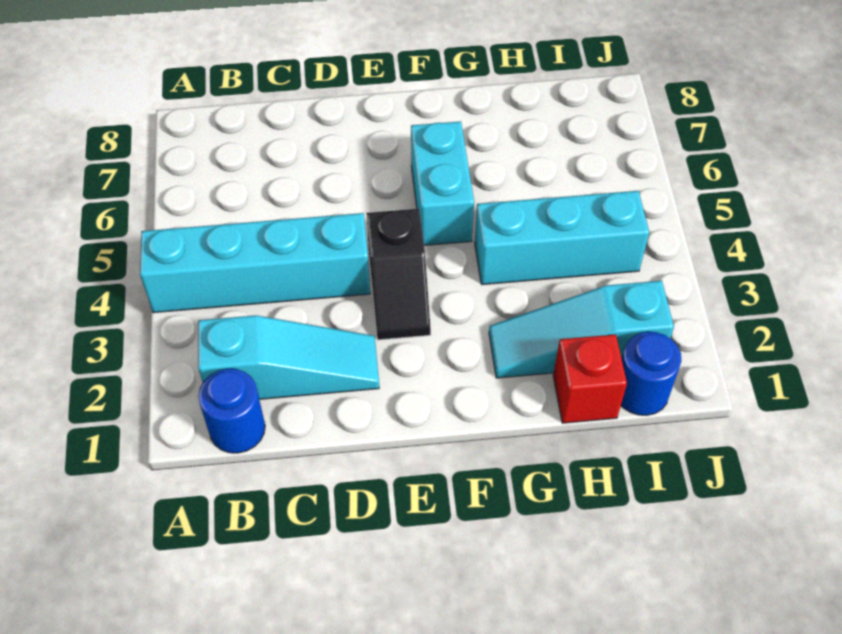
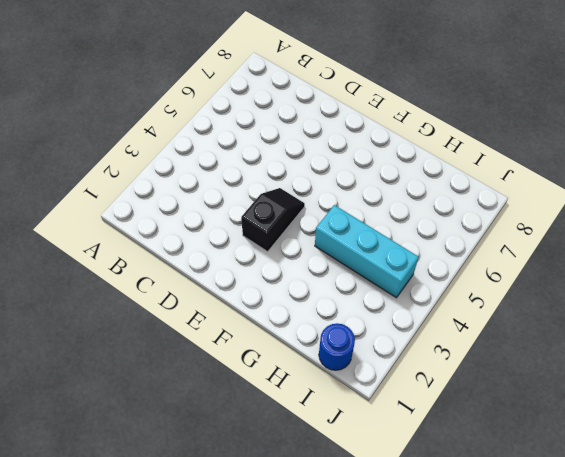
black 1x2 slope [241,188,305,252] -> black 1x2 slope turned to [366,209,431,340]
none -> cyan 1x4 brick [140,213,370,313]
none -> blue 1x1 round brick [198,369,265,453]

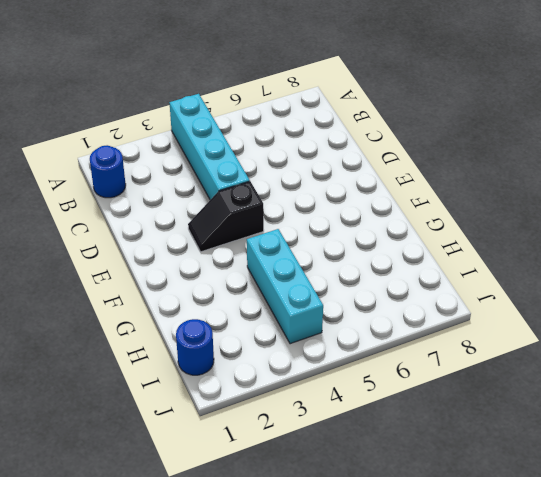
none -> cyan 1x3 slope [198,315,379,399]
none -> cyan 1x2 brick [411,122,474,245]

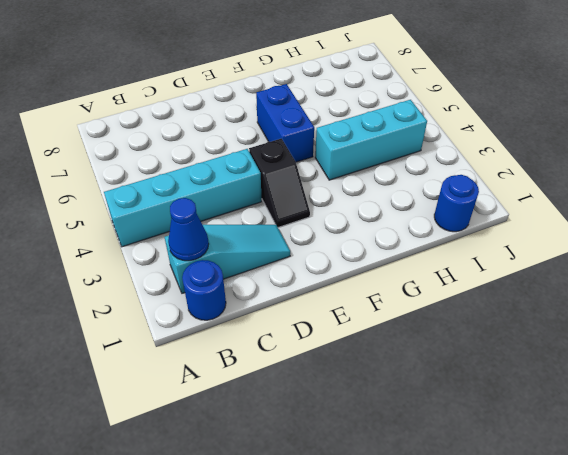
blue 1x1 cone [168,198,209,261] -> none
blue 1x2 brick [256,84,314,162] -> cyan 1x2 brick [411,122,474,245]
none -> cyan 1x3 slope [489,281,674,378]
none -> red 1x1 brick [553,334,627,423]

